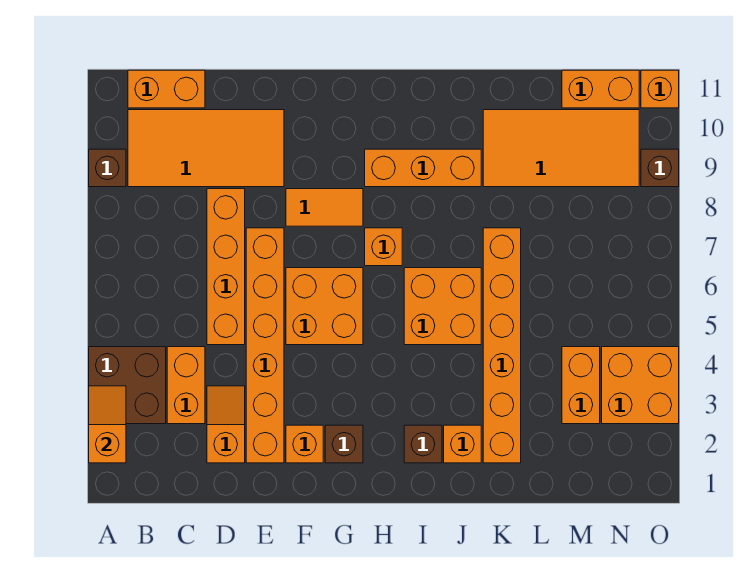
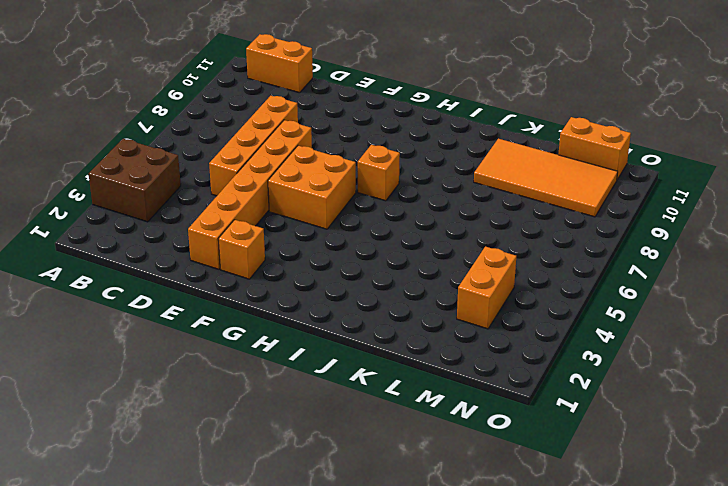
none -> brown 1x1 brick [89,149,126,187]
none -> orange 2x4 tile [128,110,284,187]
none -> orange 1x2 brick [167,347,205,424]

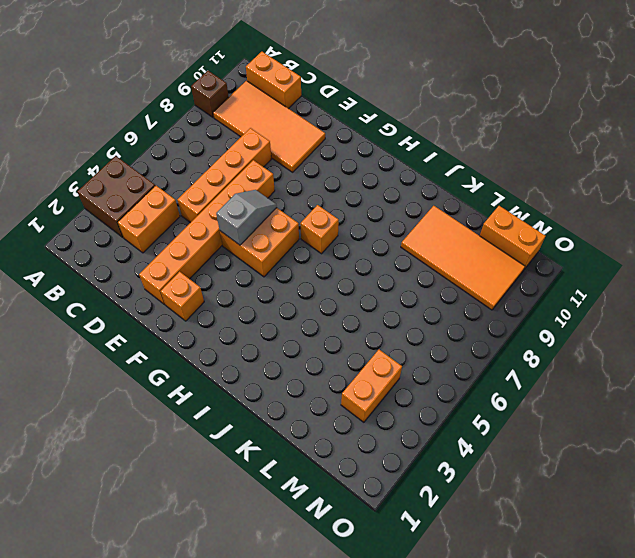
grey 1x2 slope [216,190,277,245] -> none
none -> orange 1x2 slope [207,386,245,463]
none -> orange 1x2 tile [286,189,363,226]
none -> brown 1x1 brick [325,425,363,463]

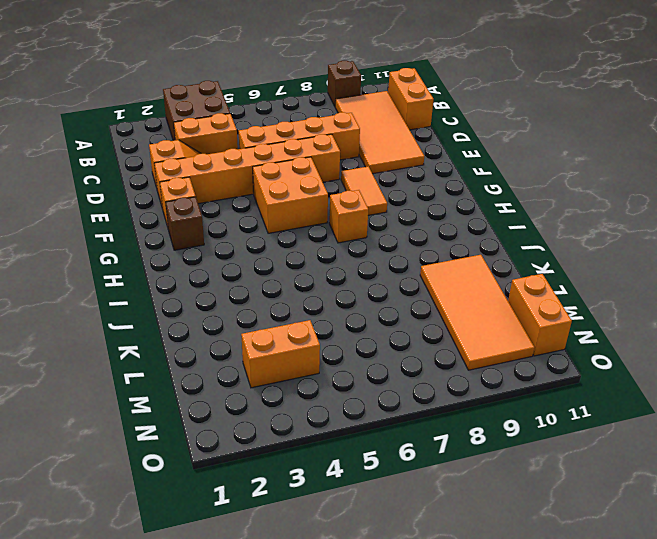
none -> orange 1x3 brick [365,149,481,187]
none -> brown 1x1 brick [404,425,442,463]
none -> orange 2x2 brick [404,268,481,345]

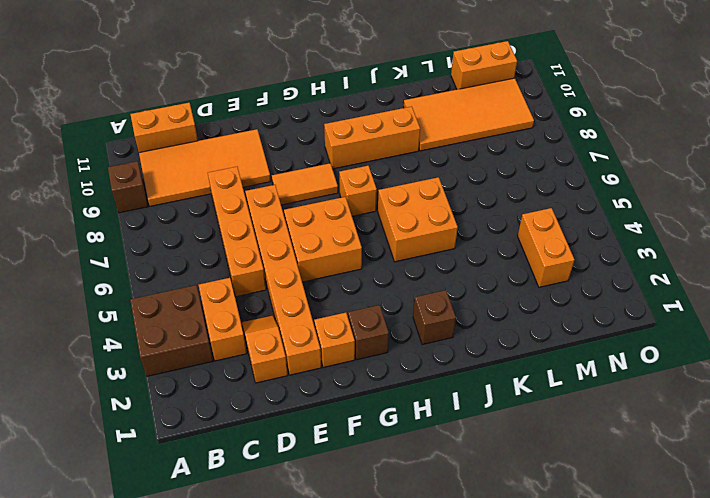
none -> orange 1x1 brick [444,425,481,463]
none -> orange 1x6 brick [483,228,521,463]
none -> orange 2x2 brick [602,347,679,424]

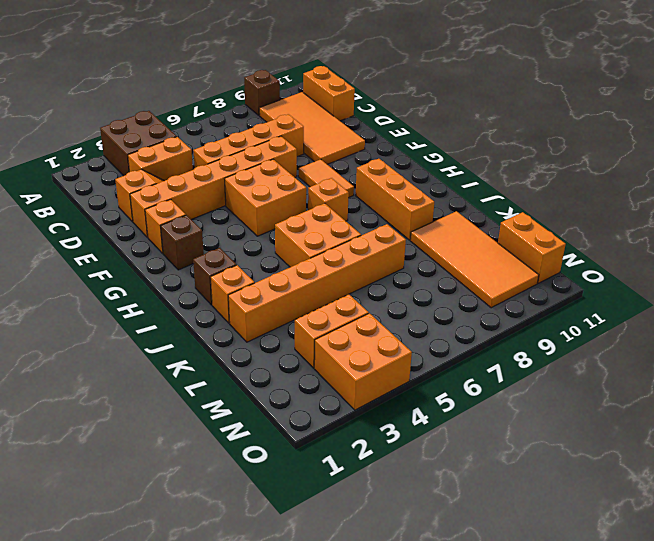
none -> brown 1x1 brick [641,149,679,187]
none -> orange 1x1 brick [641,70,679,108]
none -> orange 1x2 slope [89,386,126,463]

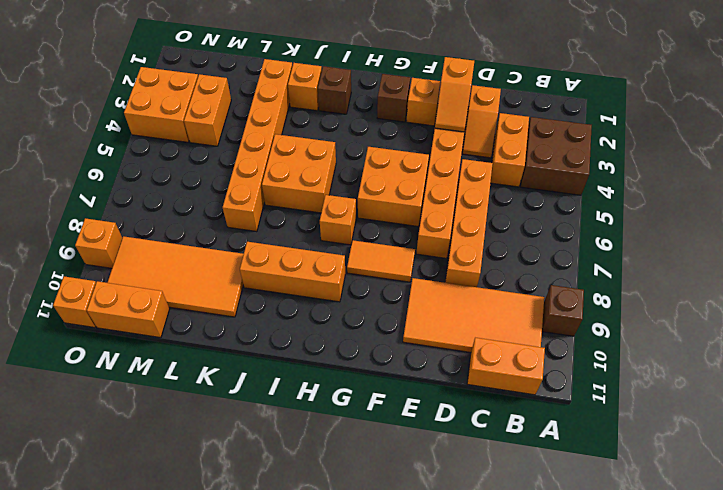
orange 1x2 slope [435,57,474,132] -> orange 1x2 slope moved to [89,386,126,463]
orange 1x1 brick [75,218,122,268] -> brown 1x1 brick [641,149,679,187]

